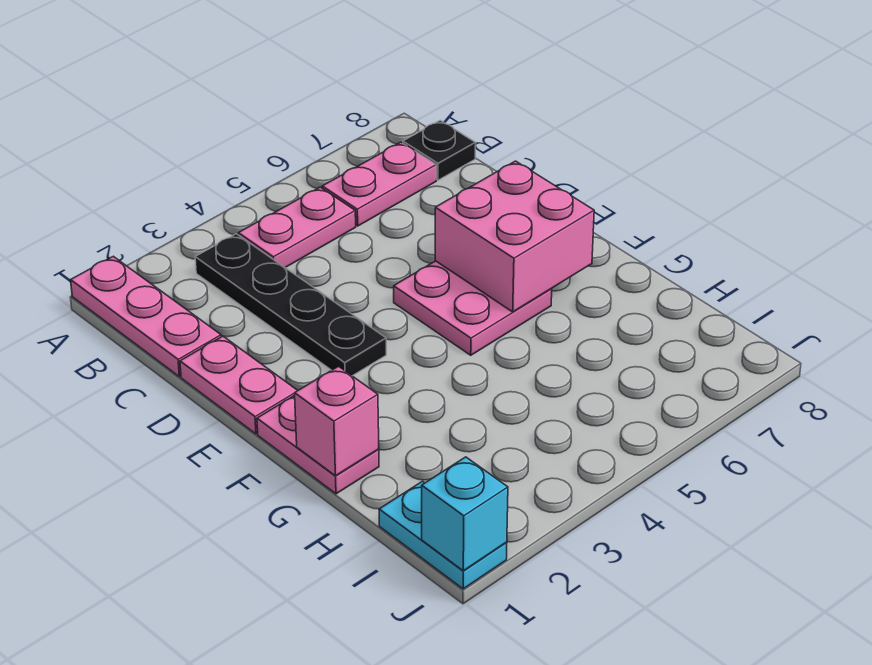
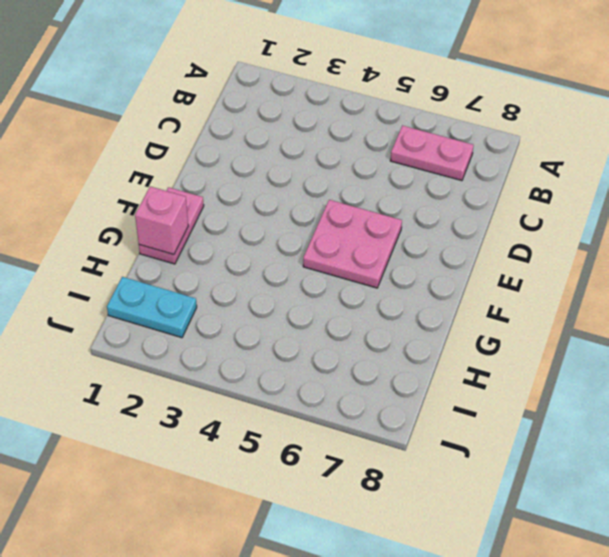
cyan 1x2 plate [107,277,197,338] -> cyan 1x2 plate turned to [379,481,507,589]
none -> pink 1x3 plate [71,256,221,377]
none -> black 1x4 plate [195,234,386,376]
none -> pink 1x2 plate [238,187,356,267]

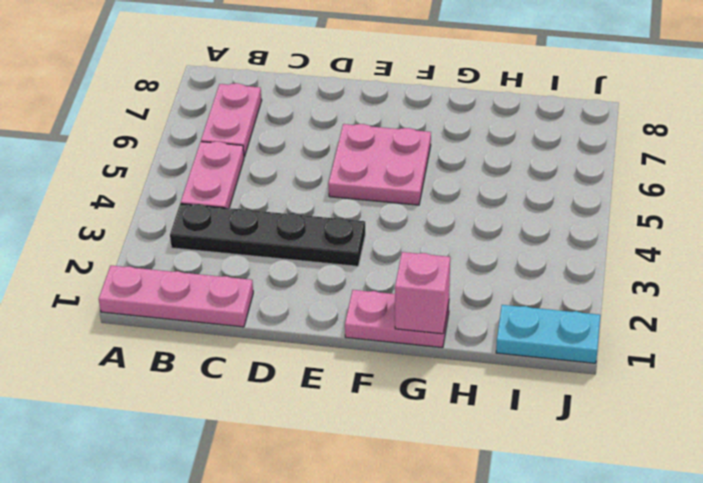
none -> black 1x1 plate [403,120,476,180]
none -> pink 1x2 plate [180,336,298,434]
none -> pink 2x2 brick [435,161,594,312]

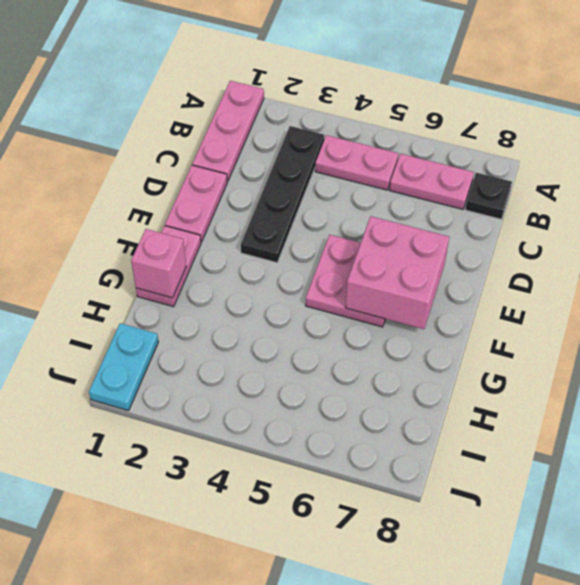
none -> cyan 1x1 brick [422,457,508,571]

